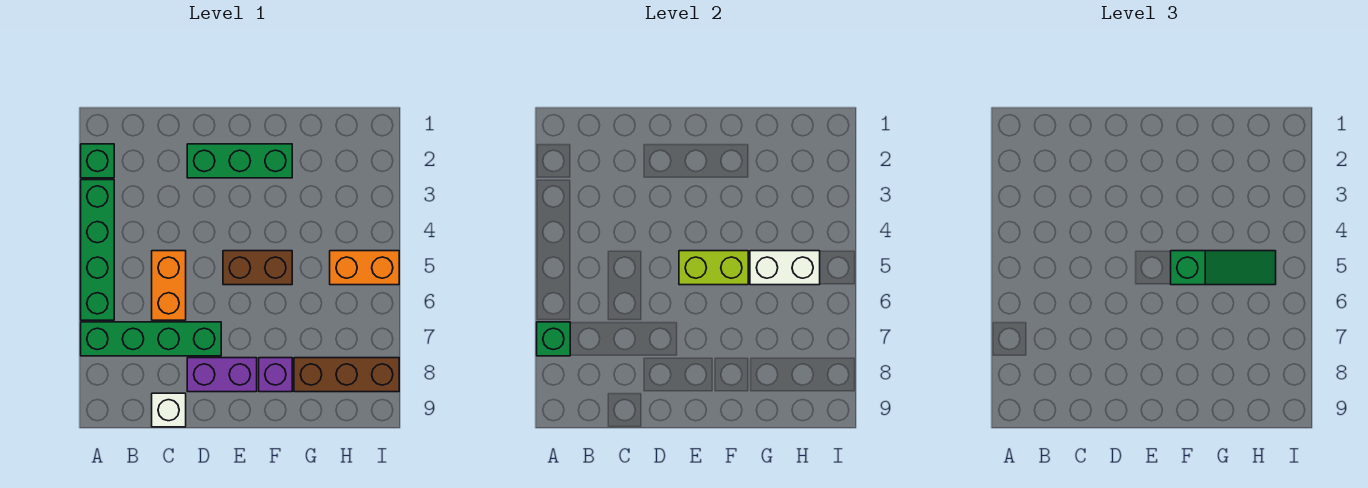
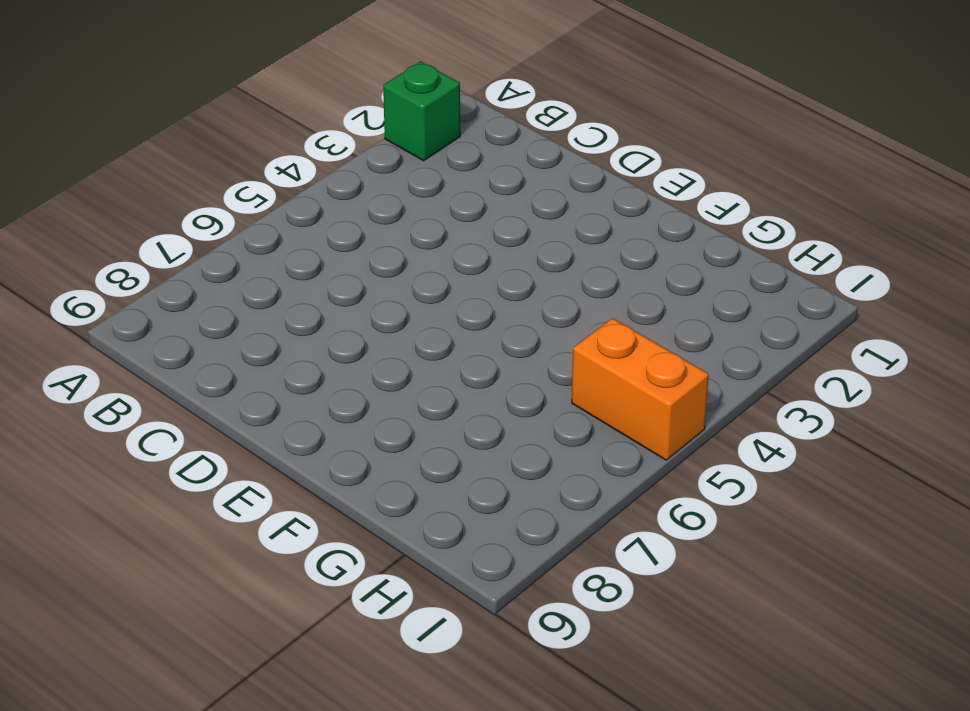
none -> green 1x4 brick [81,180,114,320]
none -> green 1x4 brick [81,322,221,356]
none -> orange 1x2 brick [152,251,186,320]

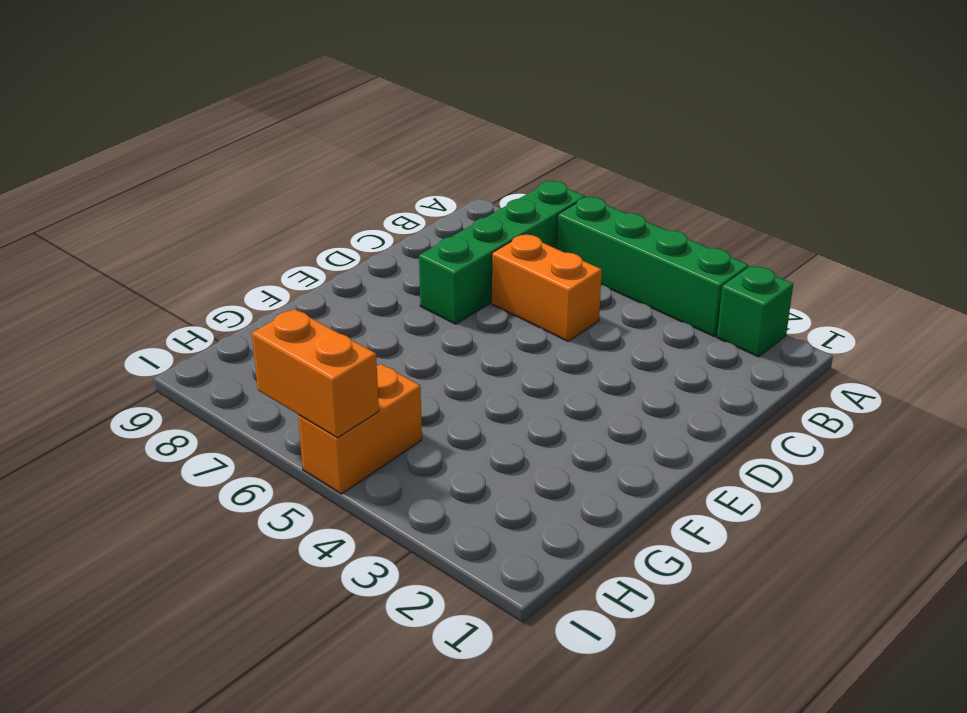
orange 1x2 brick [252,309,379,438] -> none
none -> white 1x1 brick [152,393,186,427]
none -> green 1x3 brick [187,144,292,178]
none -> purple 1x2 brick [187,358,257,392]

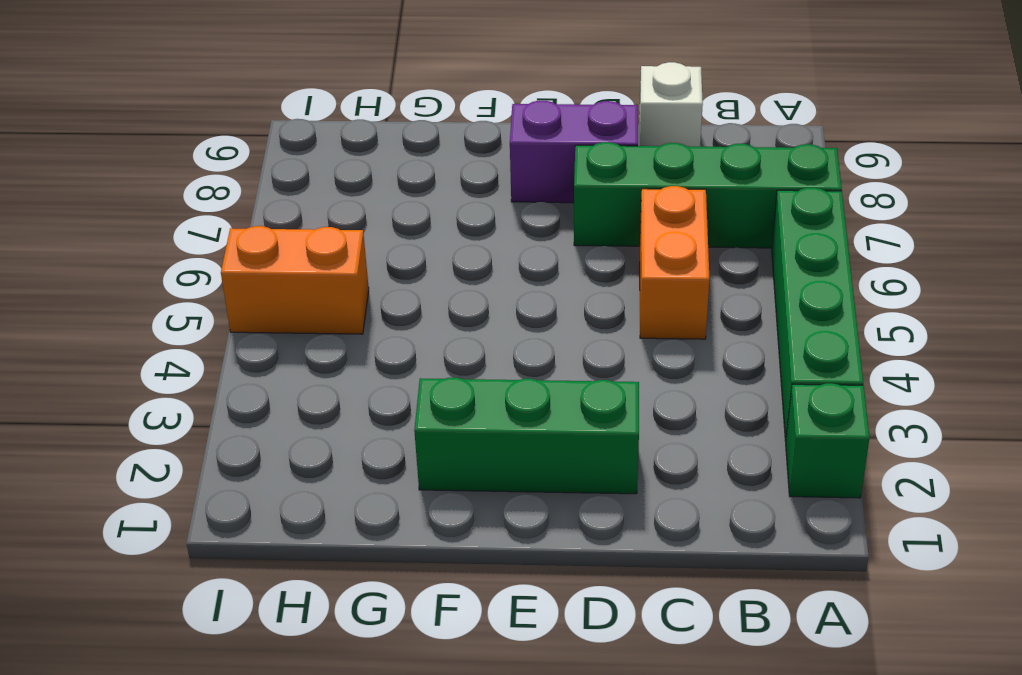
none -> brown 1x2 brick [223,251,292,285]
none -> purple 1x1 brick [259,358,292,392]
none -> brown 1x3 brick [294,358,399,392]

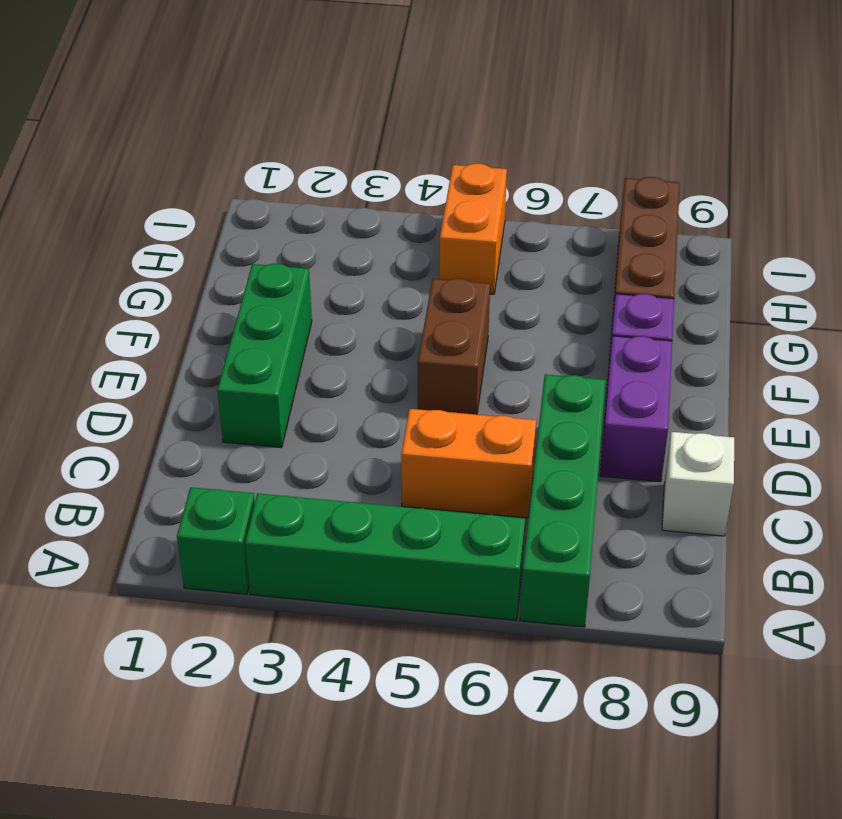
none -> green 1x1 brick [537,322,570,356]
none -> lime 1x2 brick [679,251,748,285]
none -> white 1x2 brick [750,251,820,285]

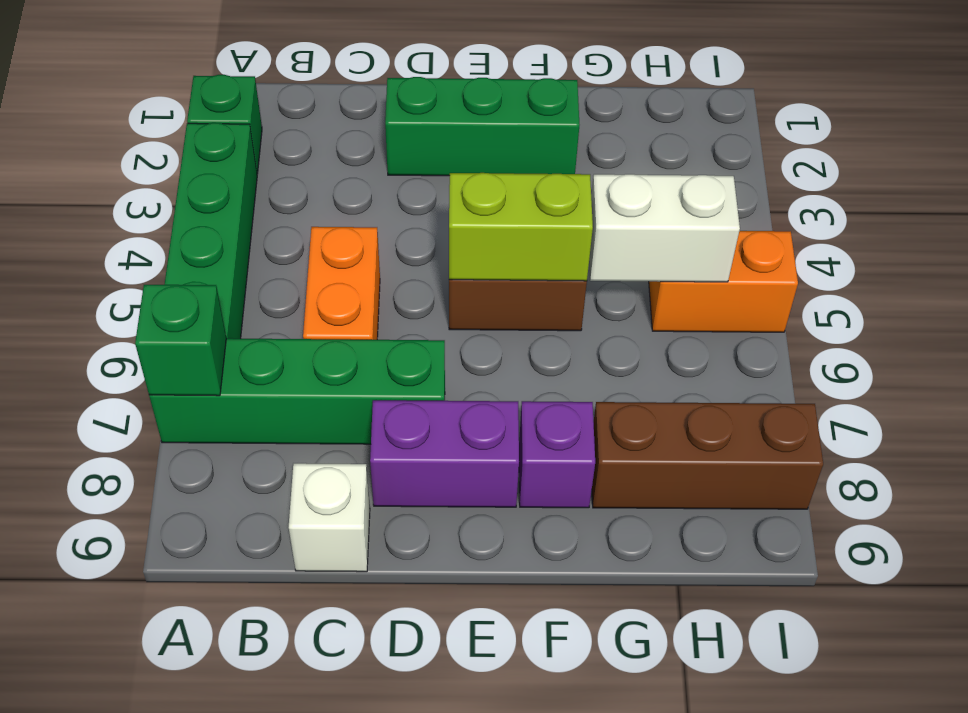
none -> green 1x3 slope [1171,251,1276,285]

